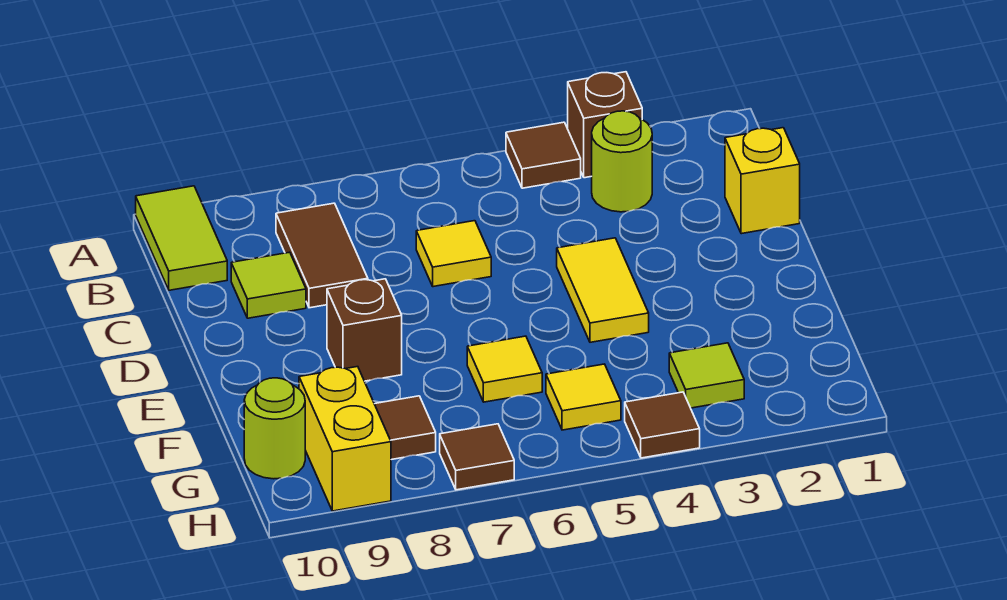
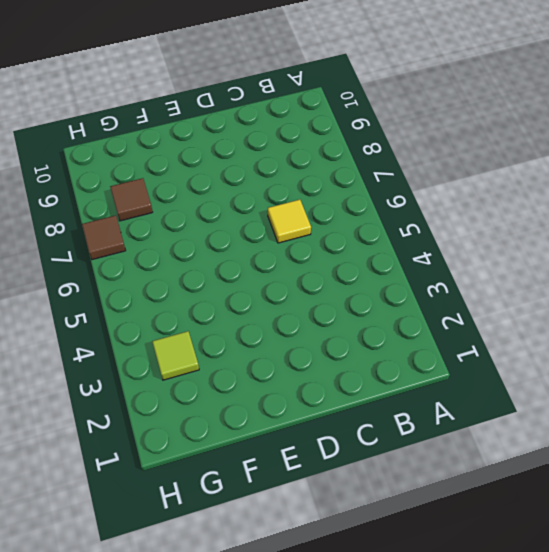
none -> brown 1x1 brick [568,72,642,178]
none -> brown 1x1 tile [506,122,581,188]
none -> lime 1x2 tile [136,186,227,290]

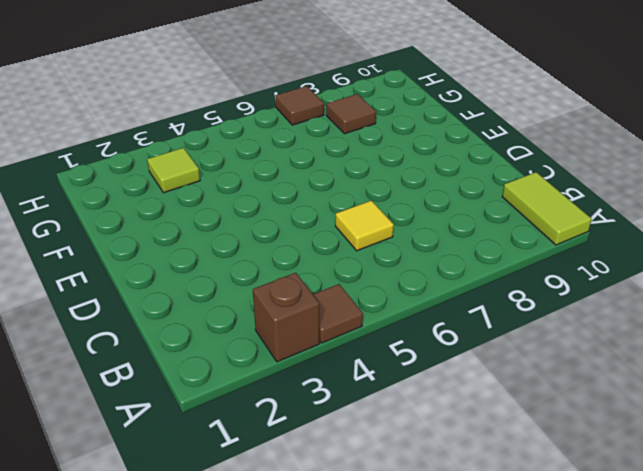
none -> lime 1x1 round brick [592,111,652,212]
none -> brown 1x2 tile [276,203,368,308]
none -> yellow 1x1 brick [725,128,800,234]

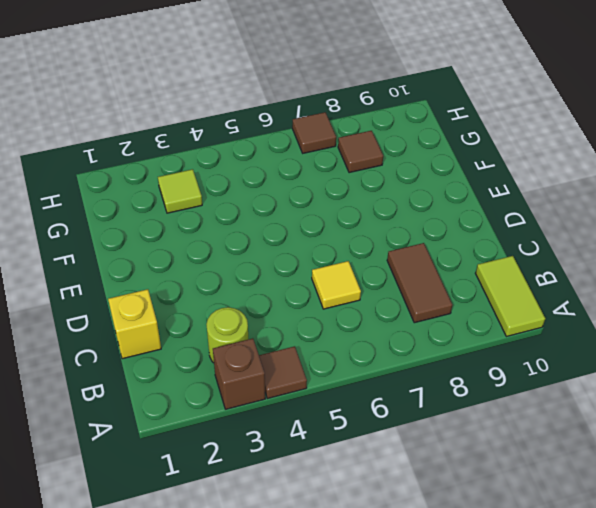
none -> lime 1x1 tile [231,252,306,318]
none -> yellow 1x2 tile [557,238,649,342]
none -> brown 1x1 brick [327,279,402,381]

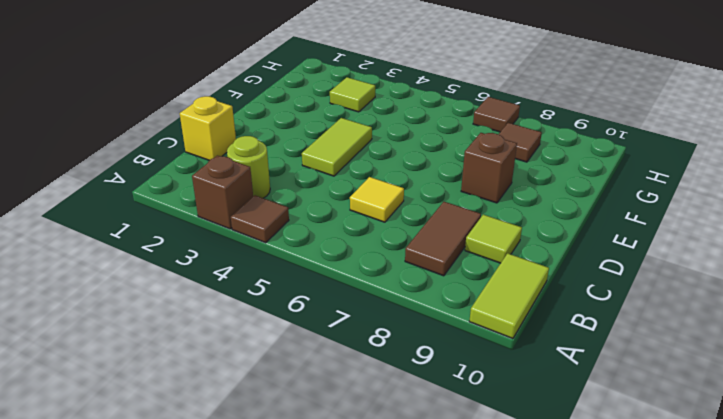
lime 1x2 tile [302,118,372,176] -> yellow 1x2 tile [557,238,649,342]
none -> yellow 1x1 tile [467,336,542,402]
none -> yellow 1x1 tile [546,364,621,430]
none -> yellow 1x2 brick [299,367,391,511]

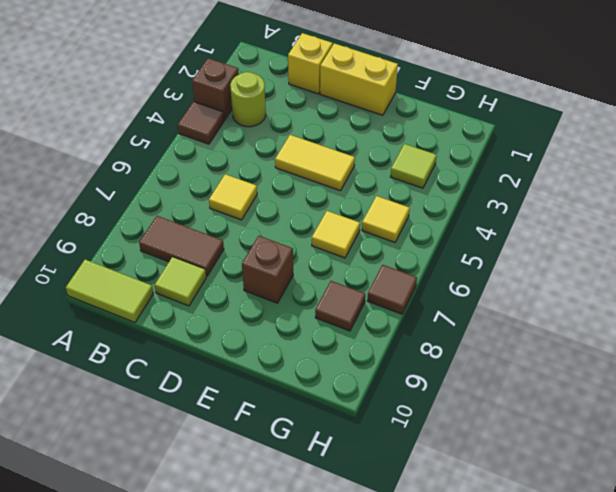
yellow 1x2 brick [320,43,398,115] -> yellow 1x2 brick moved to [299,367,391,511]
none -> lime 1x1 round brick [244,378,305,479]
none -> brown 1x1 tile [625,392,700,458]

